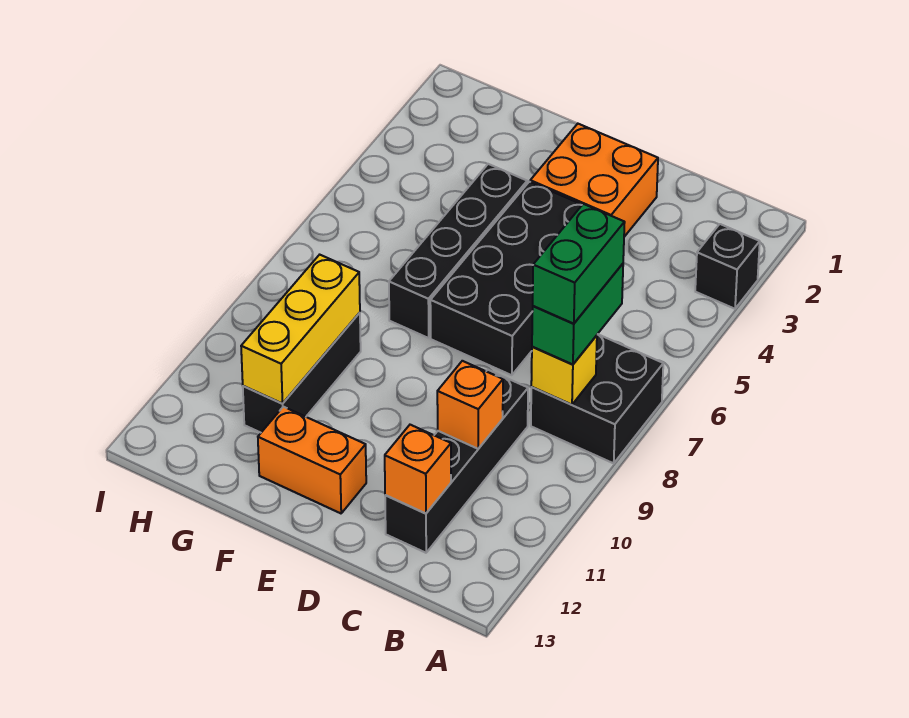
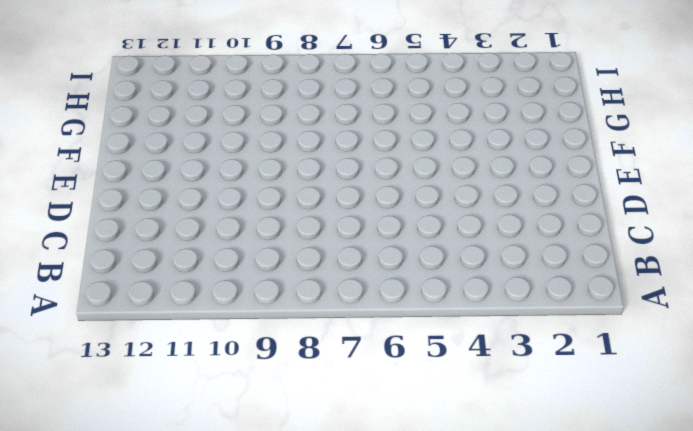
none -> black 1x1 brick [695,224,760,309]
none -> black 2x2 brick [531,334,663,463]
none -> black 1x4 brick [385,370,528,553]

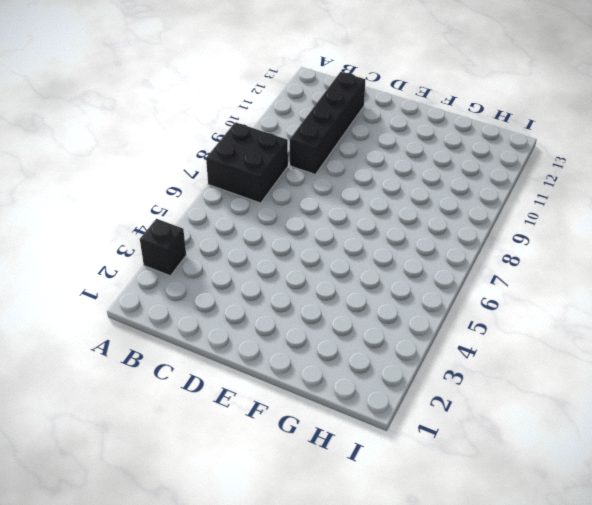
none -> orange 2x2 brick [530,124,658,237]
none -> black 2x4 brick [430,182,582,375]
none -> orange 1x2 brick [258,407,366,513]

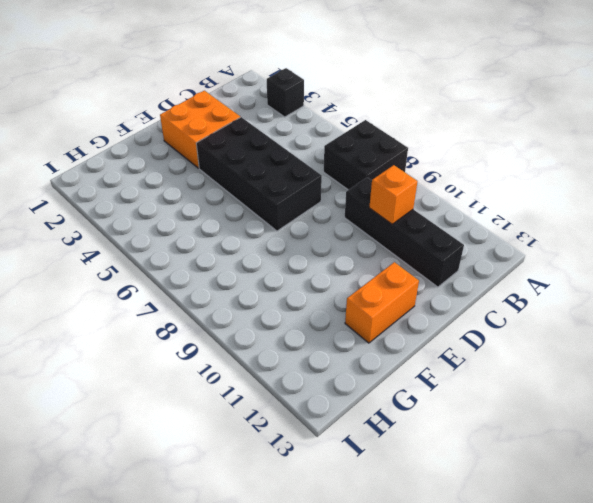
none -> black 1x4 brick [389,164,527,338]
none -> black 1x3 brick [243,313,361,433]
none -> yellow 1x1 brick [531,335,597,405]

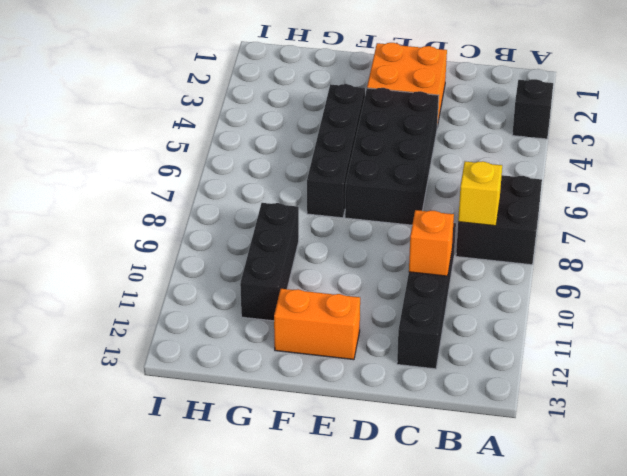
none -> orange 1x1 brick [385,425,451,514]
none -> yellow 1x3 brick [241,255,360,404]
none -> green 1x2 brick [532,264,623,364]

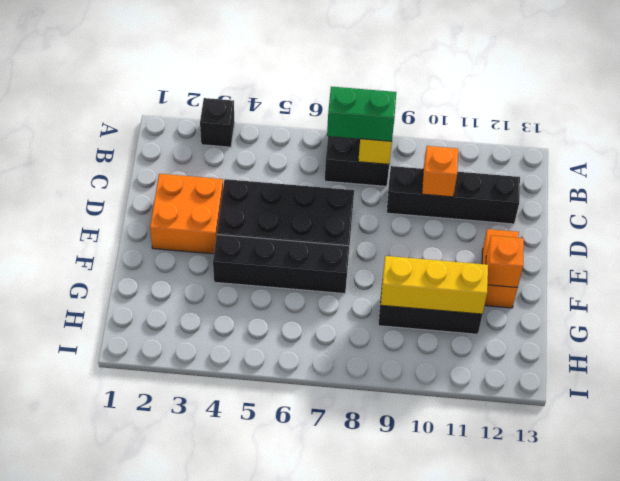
orange 1x1 brick [486,236,524,288] -> orange 1x1 brick moved to [385,425,451,514]
none -> green 1x2 brick [533,204,625,324]

